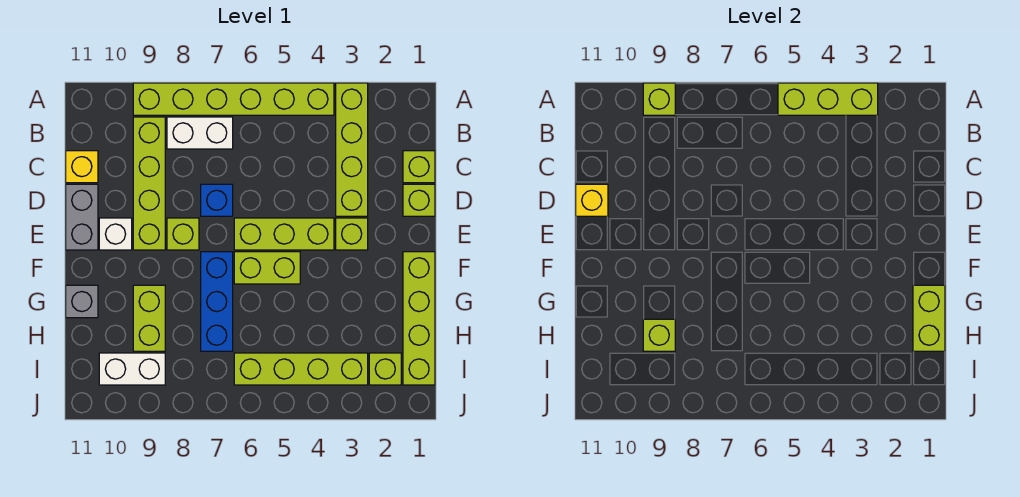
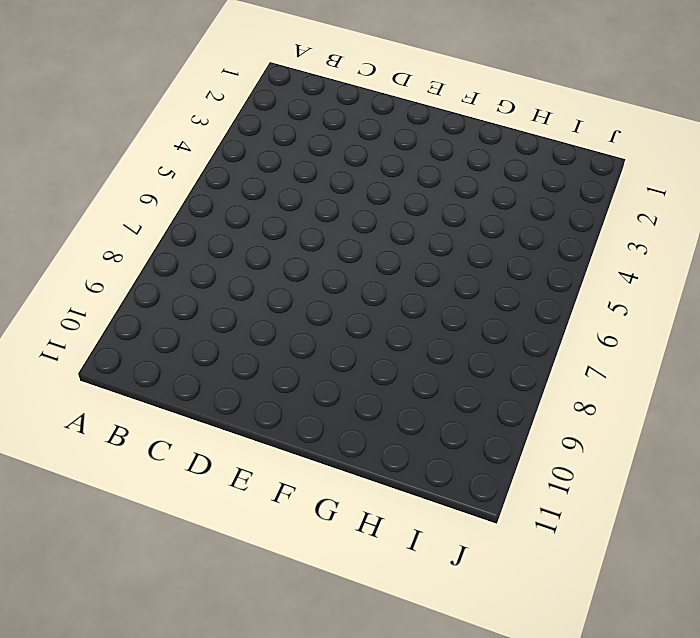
none -> lime 1x4 brick [336,83,368,216]
none -> lime 1x6 brick [133,83,334,115]
none -> white 1x2 brick [167,117,233,149]

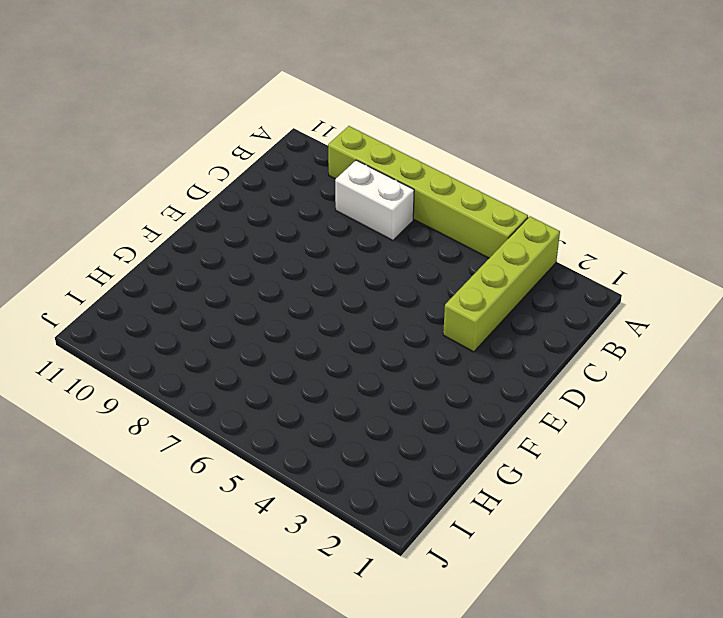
none -> lime 1x4 brick [133,117,165,250]
none -> lime 1x1 brick [403,151,435,183]
none -> yellow 1x1 brick [66,151,98,183]

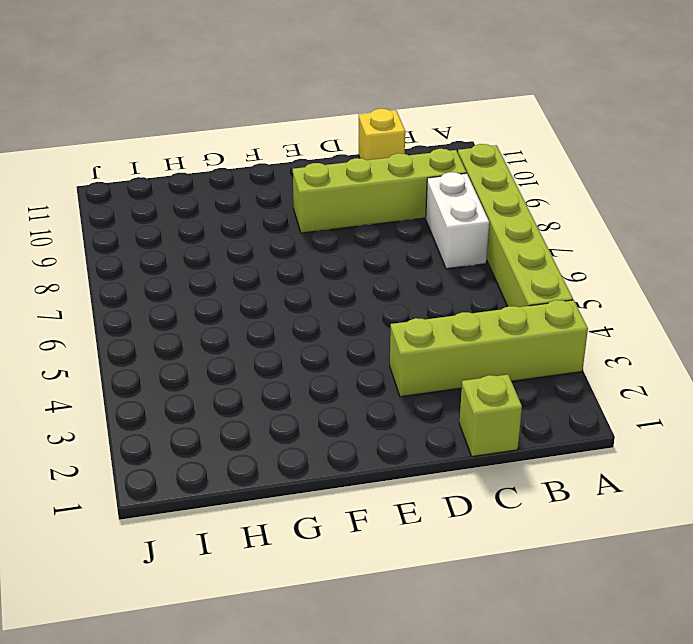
none -> lime 1x1 brick [403,184,435,216]
none -> blue 1x1 brick [201,184,233,216]
none -> grey 1x2 brick [66,184,98,250]

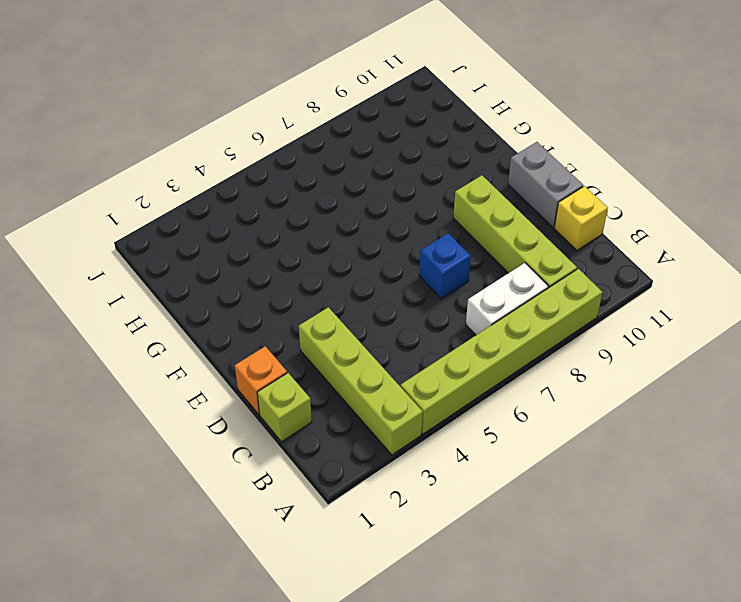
orange 1x1 brick [235,346,287,415] -> lime 1x1 brick [403,184,435,216]
none -> lime 1x1 brick [336,218,368,250]
none -> lime 1x3 brick [234,218,334,250]
none -> lime 1x1 brick [167,218,199,250]

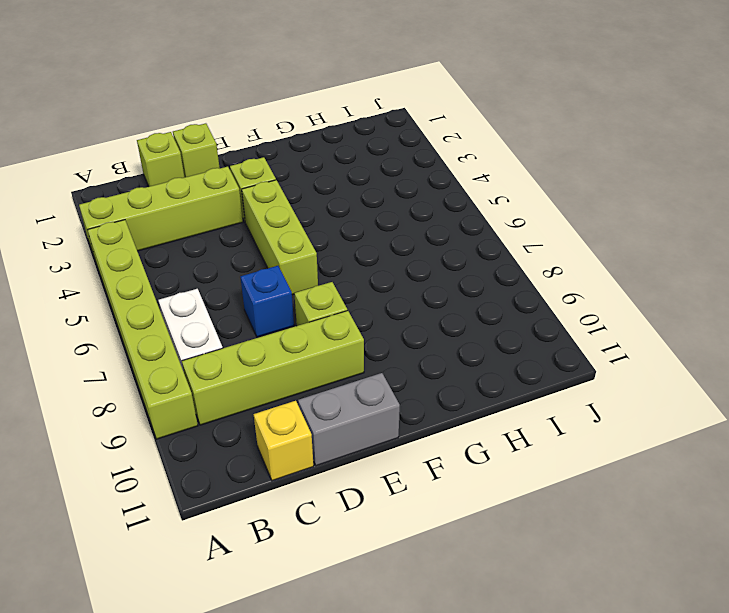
none -> white 1x1 brick [99,218,132,250]
none -> lime 1x4 brick [403,252,435,385]
none -> lime 1x2 brick [234,252,300,284]

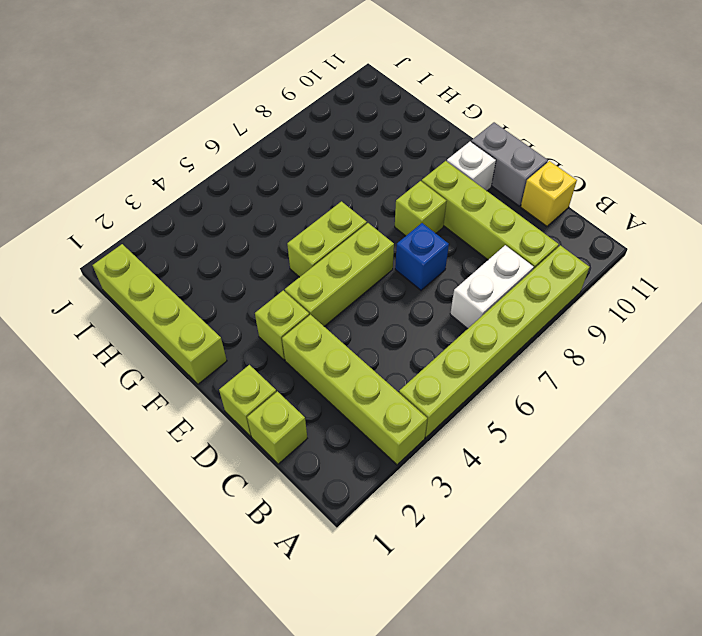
none -> blue 1x3 brick [201,252,233,351]
none -> lime 1x2 brick [133,285,165,351]
none -> grey 1x1 brick [66,285,98,318]

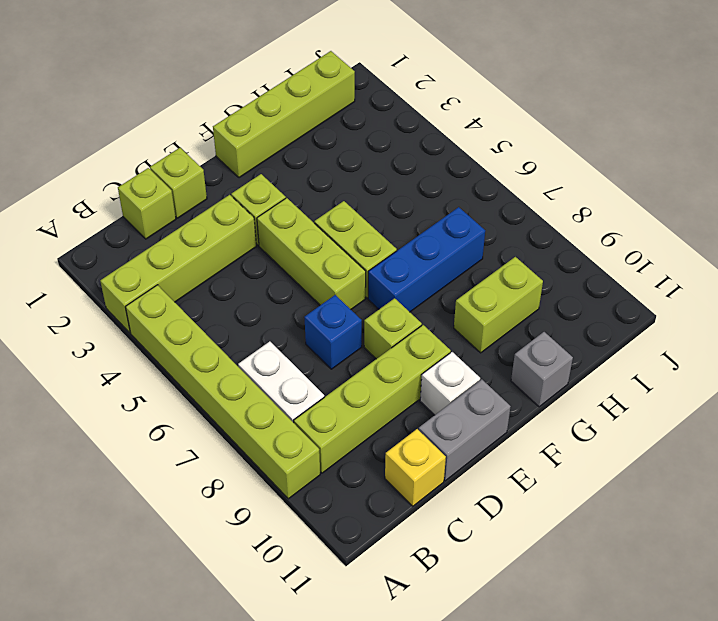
none -> lime 1x1 brick [369,353,401,385]
none -> lime 1x4 brick [234,353,368,385]
none -> white 1x2 brick [99,353,165,385]

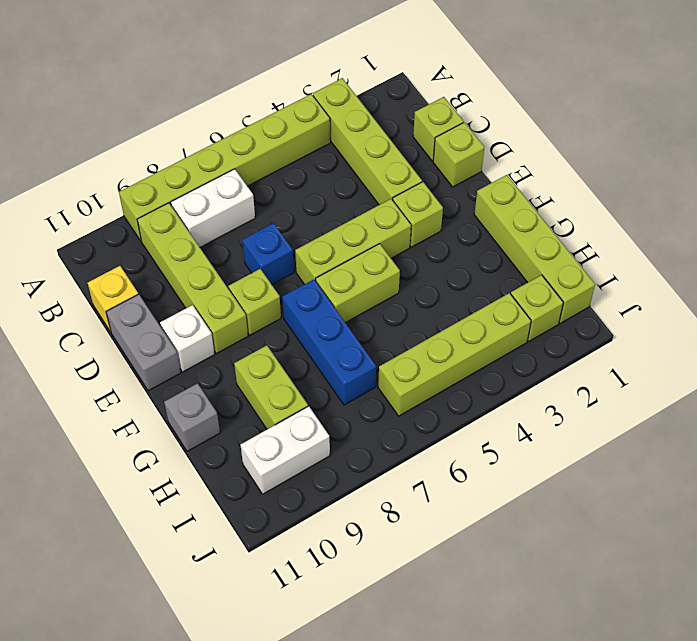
none -> lime 1x3 brick [778,83,878,115]
none -> lime 1x1 brick [643,83,675,115]
none -> yellow 1x1 brick [576,184,608,216]

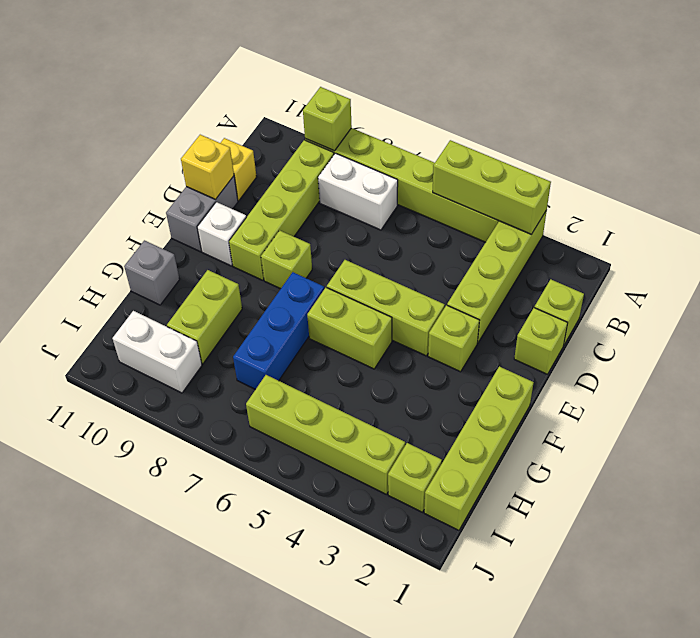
none -> blue 1x1 brick [201,184,233,216]
none -> lime 1x2 brick [913,285,945,351]
none -> lime 1x1 brick [643,319,675,351]

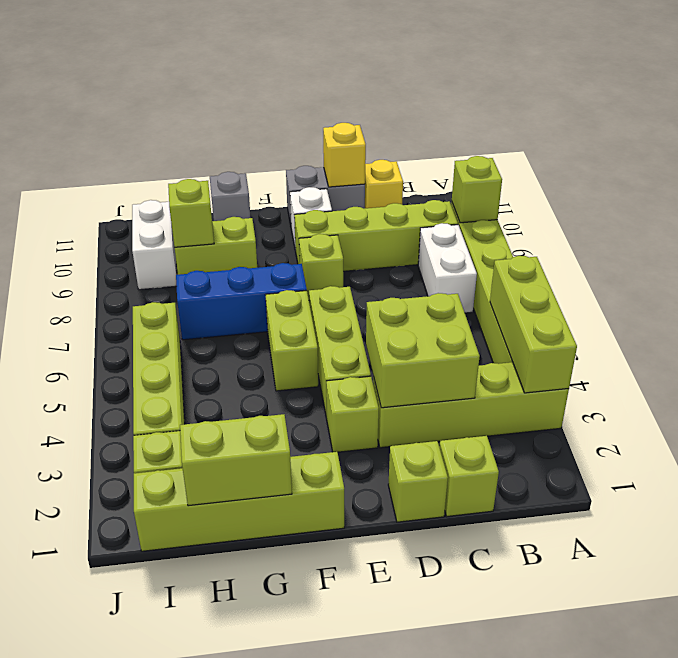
lime 2x2 brick [366,293,480,408] -> none
none -> blue 1x1 brick [201,184,233,216]

